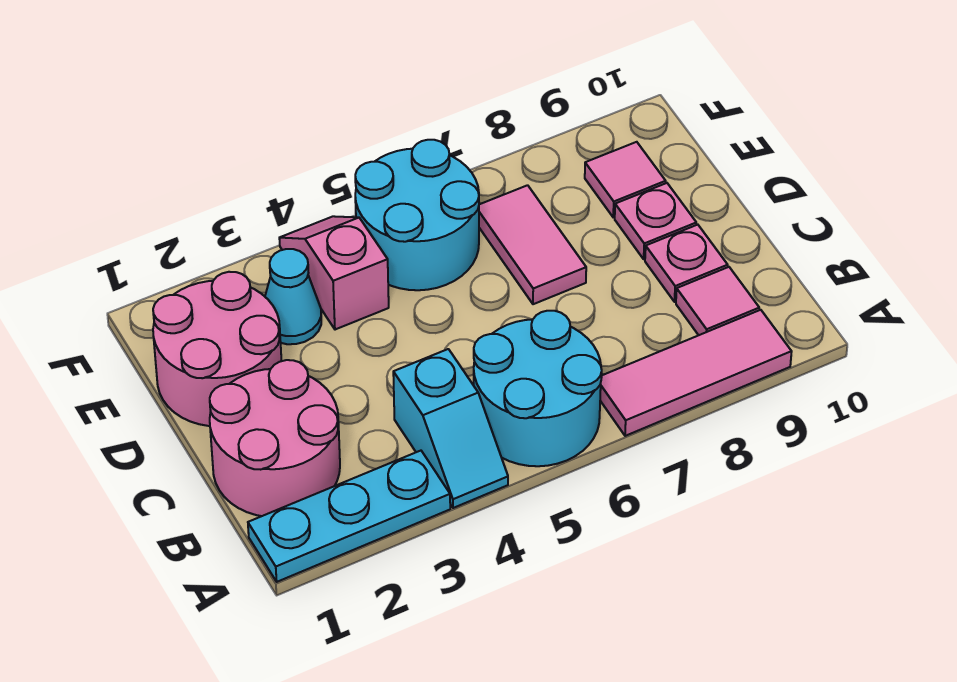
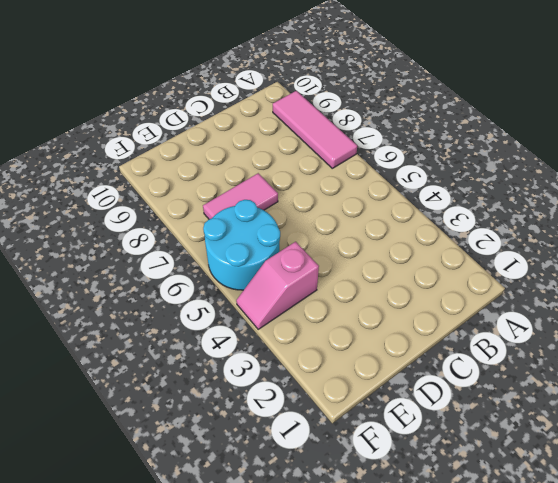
none -> cyan 1x3 plate [248,451,450,582]
none -> cyan 1x2 slope [393,349,508,508]
none -> cyan 2x2 round brick [474,311,602,466]

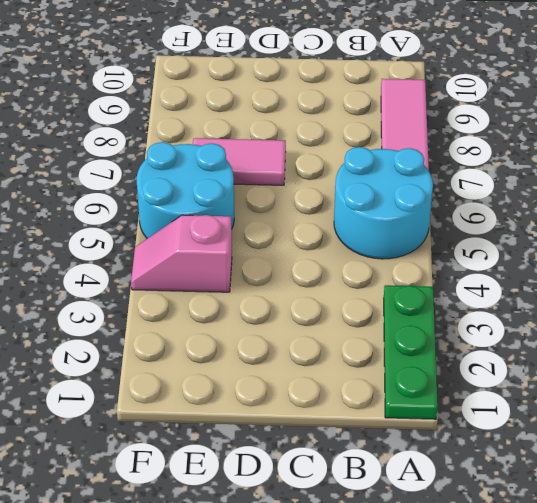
green 1x3 plate [384,285,438,419] -> cyan 1x3 plate [248,451,450,582]
none -> cyan 1x2 slope [393,349,508,508]
none -> pink 2x2 round brick [210,360,340,516]
none -> pink 1x1 tile [676,267,759,335]

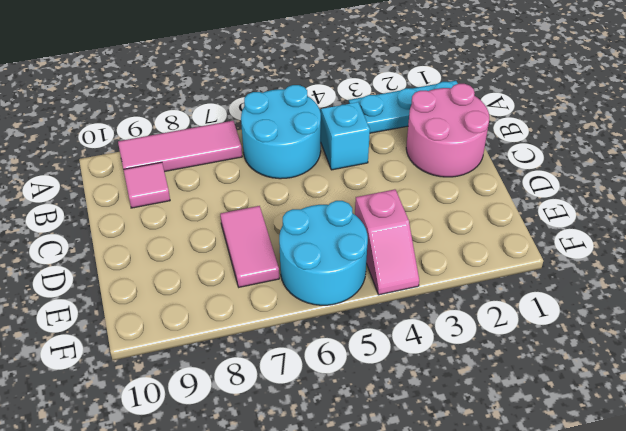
none -> pink 1x1 plate [645,225,728,302]
none -> pink 2x2 round brick [153,272,281,426]
none -> pink 1x1 plate [615,183,696,259]

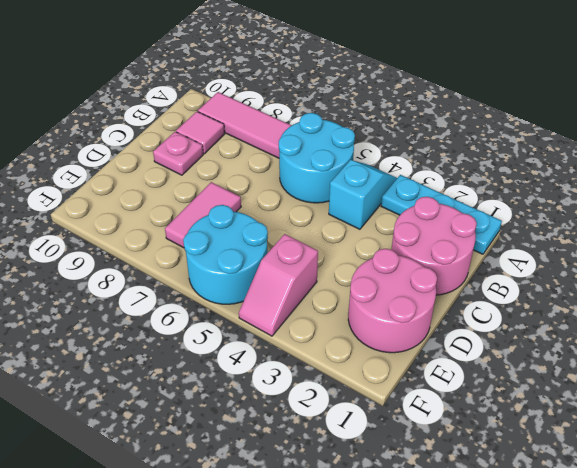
none -> pink 1x1 plate [615,183,696,259]
none -> cyan 1x1 cone [265,249,321,344]
none -> pink 1x1 tile [585,142,666,217]

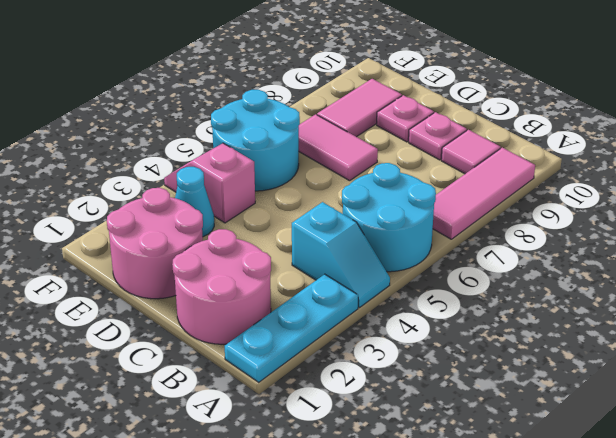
pink 1x2 tile [317,79,402,137] -> pink 1x1 tile [585,142,666,217]

